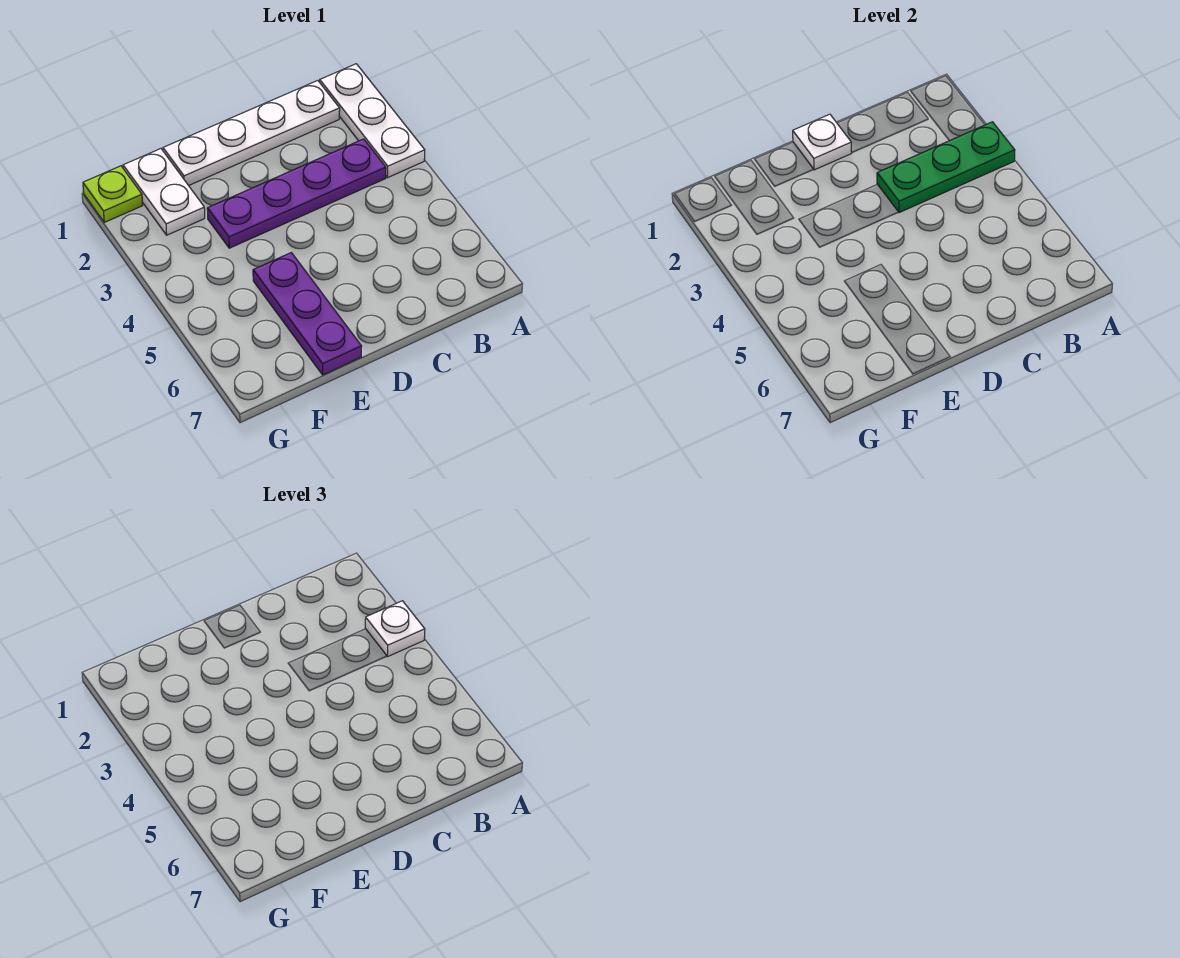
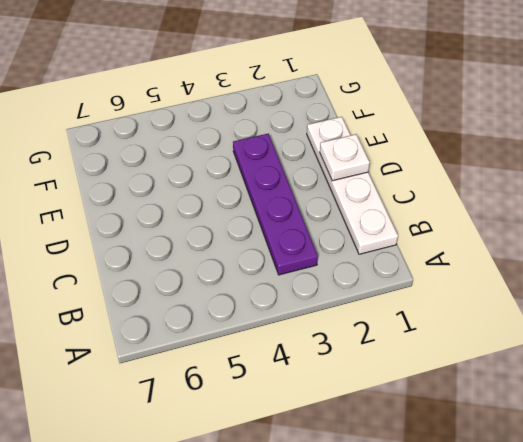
none -> white 1x3 plate [320,64,425,178]
none -> purple 1x3 plate [253,253,362,375]

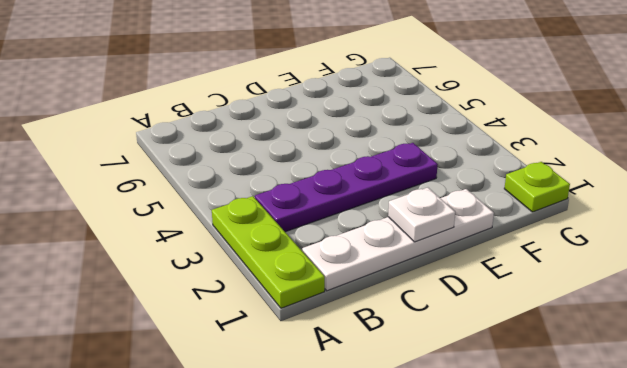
lime 1x3 plate [212,196,325,308] -> white 1x3 plate [320,64,425,178]
none -> purple 1x3 plate [253,253,362,375]
none -> white 1x2 plate [123,149,205,235]

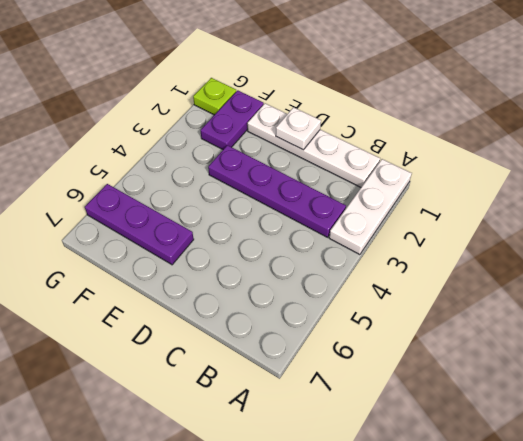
purple 1x3 plate [85,184,194,265] -> purple 1x3 plate turned to [253,253,362,375]
purple 1x2 plate [201,91,264,149] -> white 1x2 plate [123,149,205,235]
none -> green 1x3 plate [877,122,1015,213]
none -> white 1x1 plate [365,601,425,657]

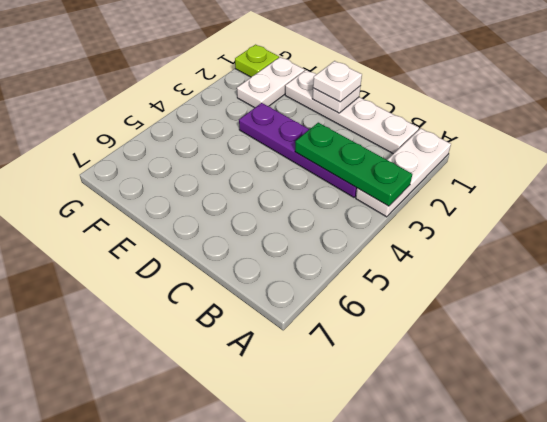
white 1x1 plate [313,61,362,102] -> white 1x1 plate moved to [365,601,425,657]
none -> purple 1x3 plate [253,253,362,375]

